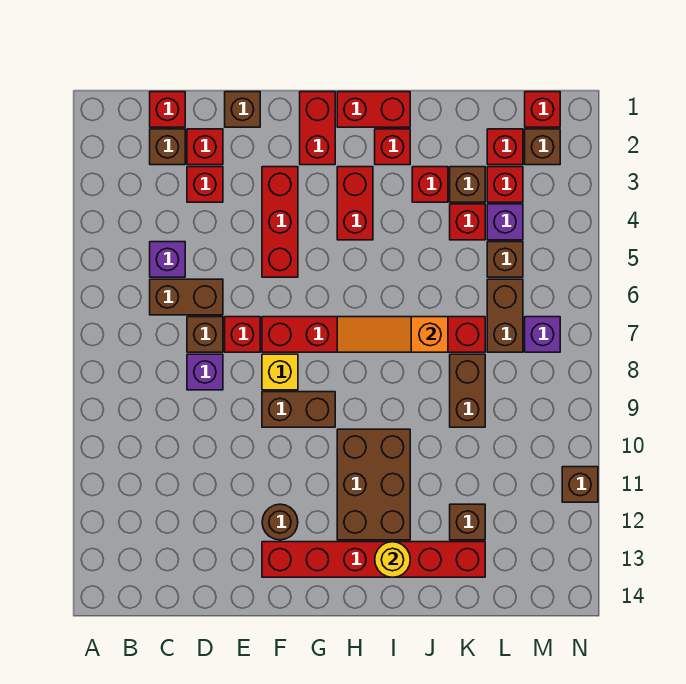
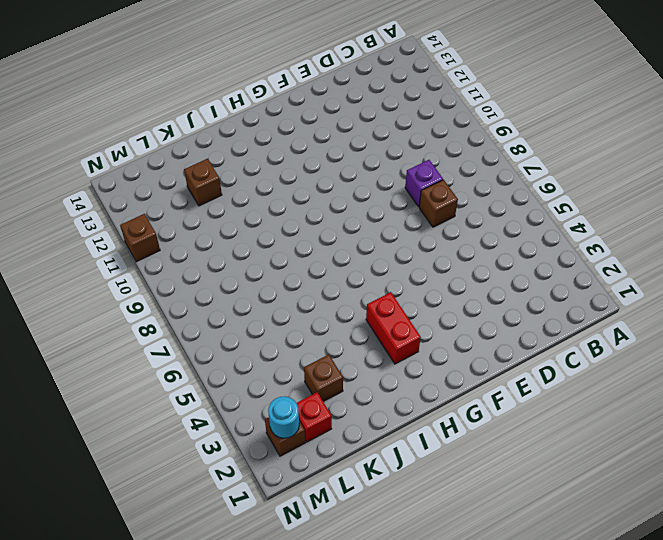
cyan 1x1 round brick [268,396,299,438] -> none
none -> red 1x1 brick [150,92,185,127]
none -> brown 1x1 brick [150,129,185,165]
none -> purple 1x1 brick [150,242,185,277]
none -> brown 1x2 brick [150,279,223,315]

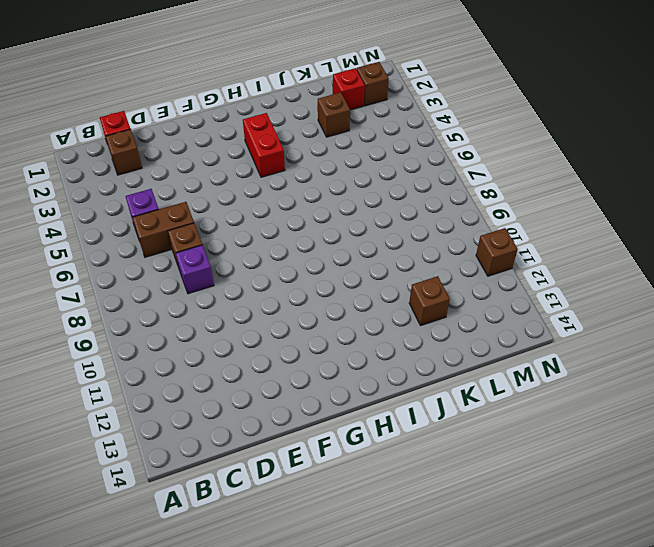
none -> red 1x1 brick [187,129,223,165]
none -> red 1x1 brick [187,167,223,202]
none -> brown 1x1 brick [225,92,260,127]
none -> red 1x1 brick [225,317,260,352]

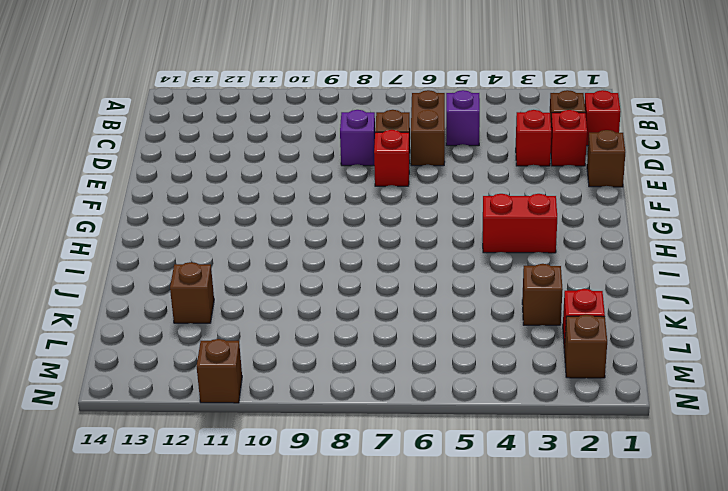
none -> red 1x3 brick [262,167,298,277]
none -> red 1x6 brick [262,317,485,352]
none -> yellow 1x1 brick [262,354,298,390]
none -> brown 1x2 brick [262,392,335,427]

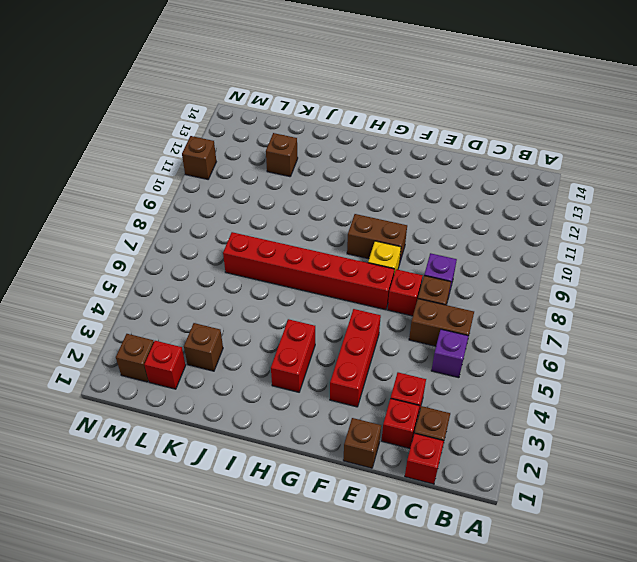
none -> brown 1x1 round brick [262,504,298,540]
none -> red 1x6 brick [262,542,485,577]
none -> red 1x2 brick [300,92,335,165]
none -> red 1x2 brick [337,92,410,127]

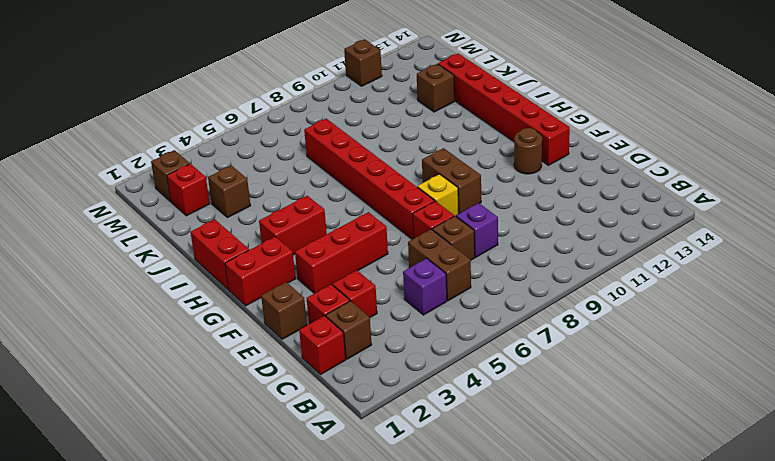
none -> brown 2x3 brick [337,429,410,540]
none -> red 1x1 brick [375,129,410,165]
none -> red 1x1 brick [412,167,448,202]
none -> red 1x1 brick [450,204,485,240]

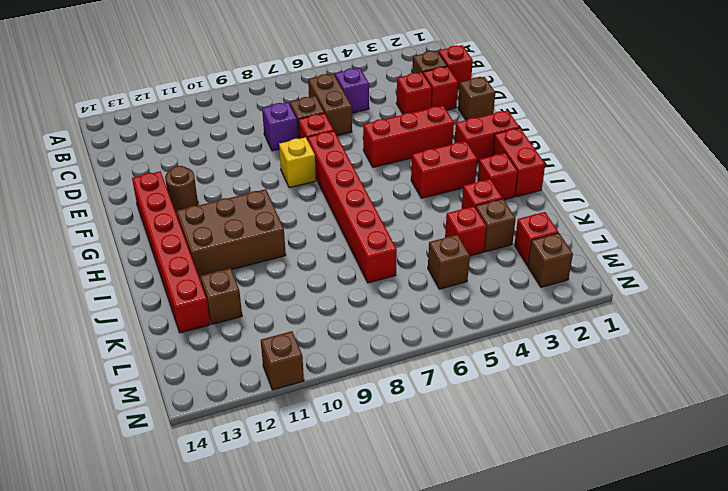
none -> brown 1x2 brick [262,392,335,427]
none -> brown 1x2 brick [450,354,485,427]
none -> red 1x1 brick [487,167,523,202]
none -> purple 1x1 brick [487,204,523,240]

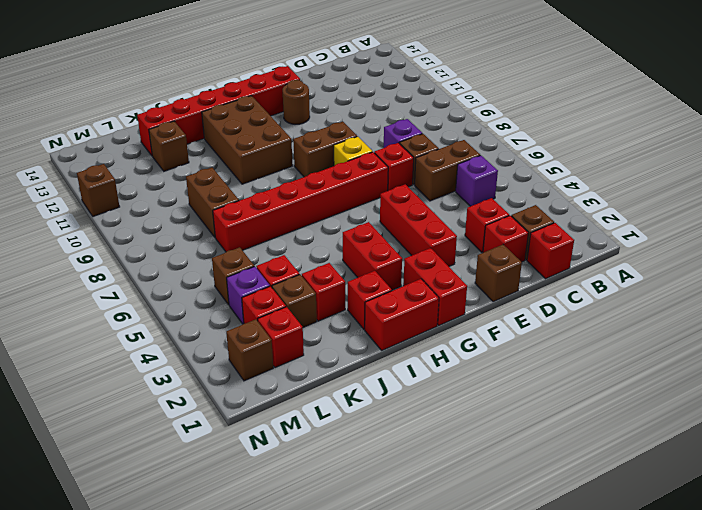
none -> brown 1x2 brick [487,279,523,352]
none -> red 1x1 brick [525,92,560,127]
none -> purple 1x1 brick [525,317,560,352]
none -> orange 1x3 slope [337,317,448,352]

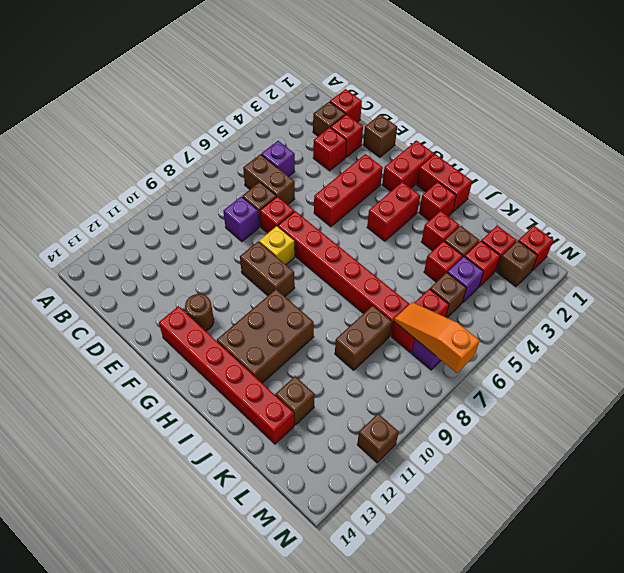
red 1x2 brick [391,289,449,353] -> brown 1x2 brick [487,279,523,352]
orange 1x3 slope [394,302,480,373] -> orange 1x3 slope moved to [337,317,448,352]
none -> yellow 1x1 round brick [375,542,410,577]

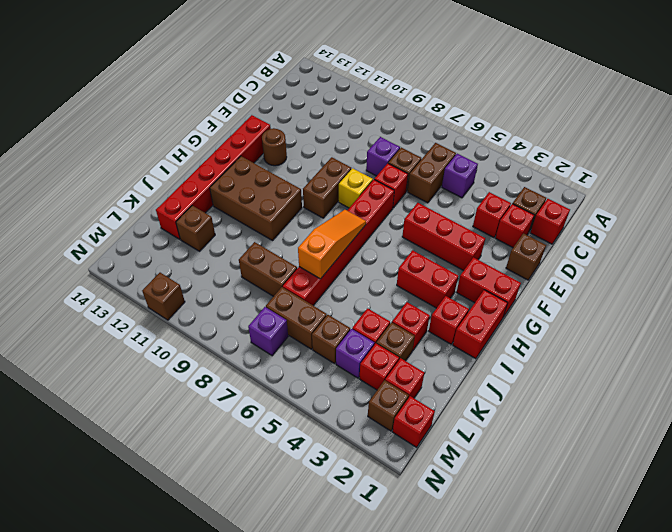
none -> yellow 1x1 round brick [375,542,410,577]

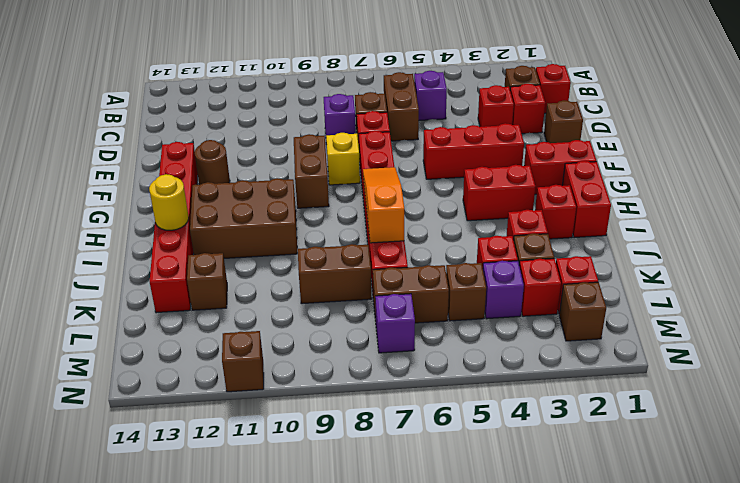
none -> red 1x1 brick [525,92,560,127]

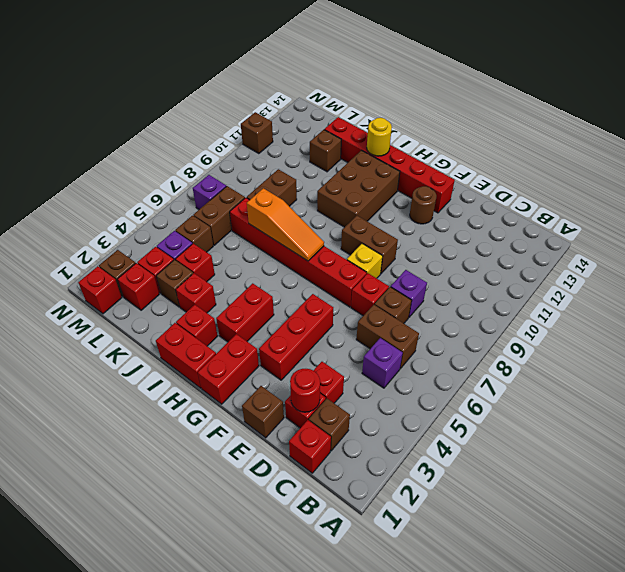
red 1x1 round brick [290,369,320,412] -> none

